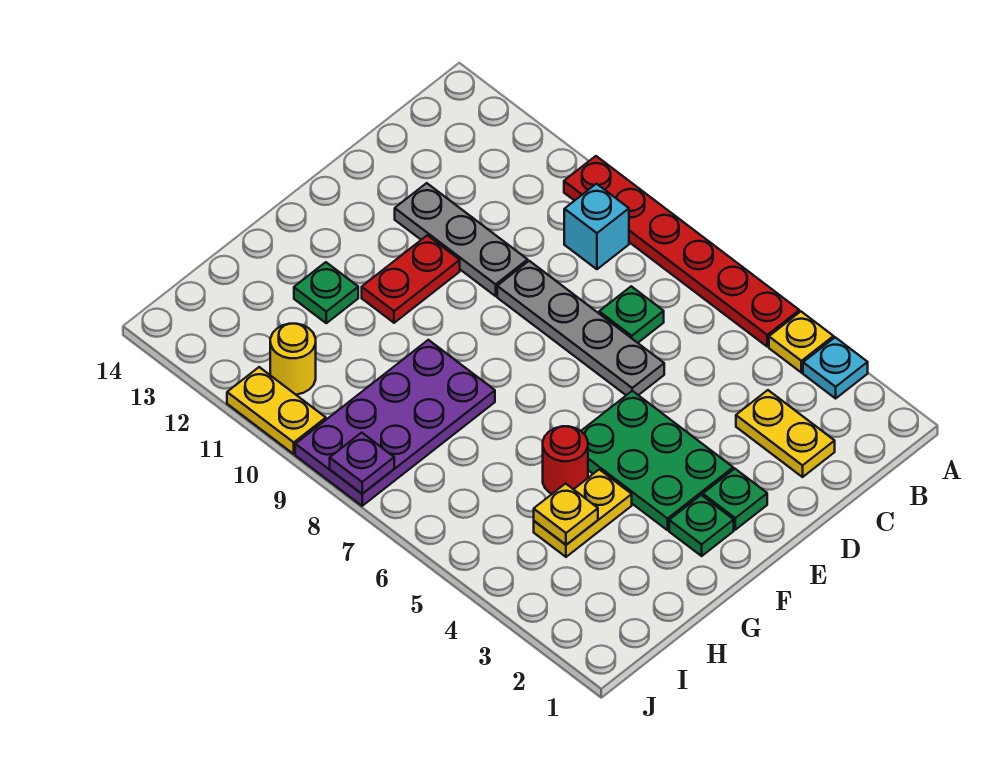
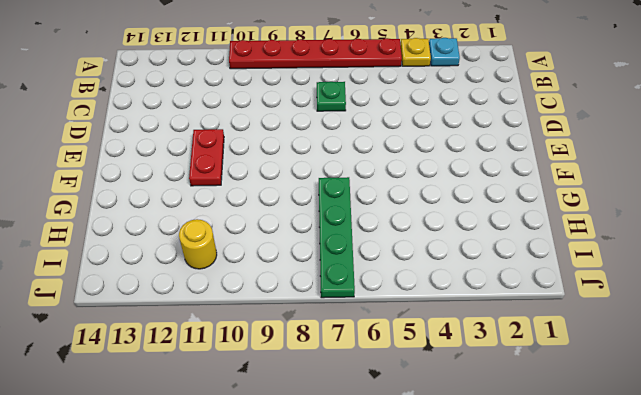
green 1x4 plate [319,177,355,298] -> none
none -> cyan 1x1 brick [564,184,629,269]
none -> yellow 1x2 plate [736,390,835,477]
none -> grey 1x4 plate [497,261,664,395]

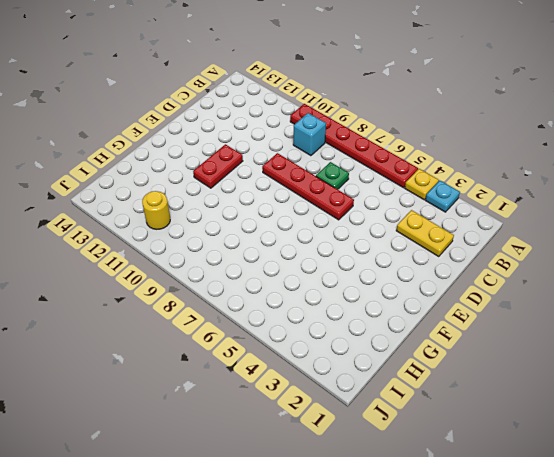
red 1x4 plate [262,153,354,220] -> grey 1x4 plate [497,261,664,395]
none -> grey 1x3 plate [395,183,528,296]
none -> green 1x1 plate [703,469,767,530]
none -> green 2x3 plate [581,391,733,530]

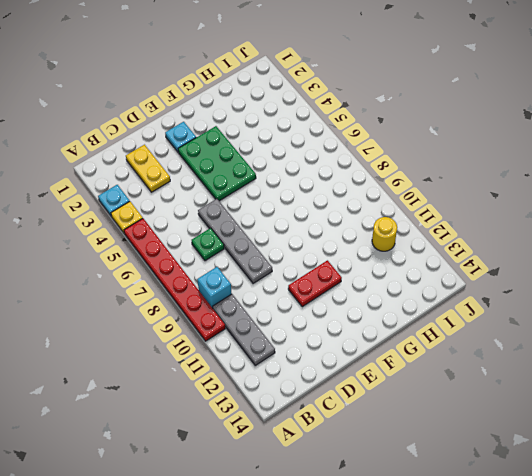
grey 1x3 plate [213,294,275,365] -> grey 1x3 plate moved to [395,183,528,296]
cyan 1x1 plate [165,122,196,152] -> green 1x1 plate [703,469,767,530]
none -> green 1x1 plate [669,495,734,556]
none -> yellow 1x2 plate [534,470,632,557]
none -> red 1x1 round brick [543,426,588,494]

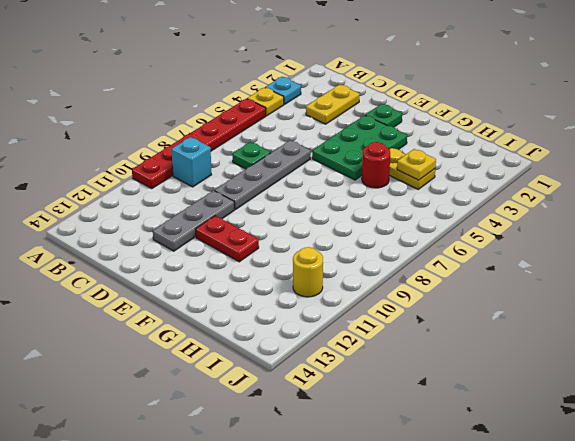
none -> green 1x1 plate [669,495,734,556]
none -> purple 2x4 plate [295,340,495,506]
none -> green 1x1 plate [294,262,358,323]

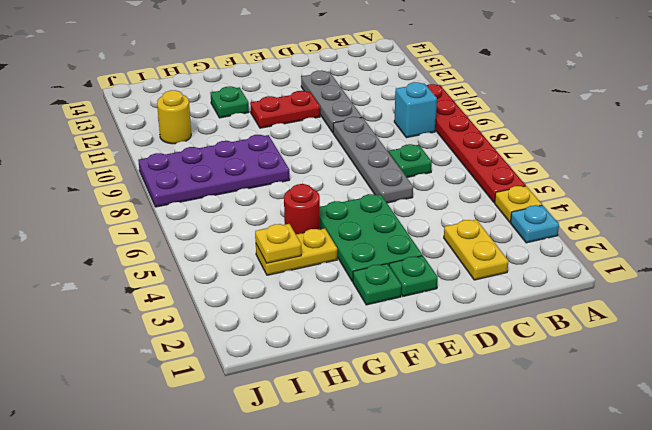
none -> yellow 1x2 plate [227,367,326,454]
none -> purple 1x1 plate [330,433,394,494]

